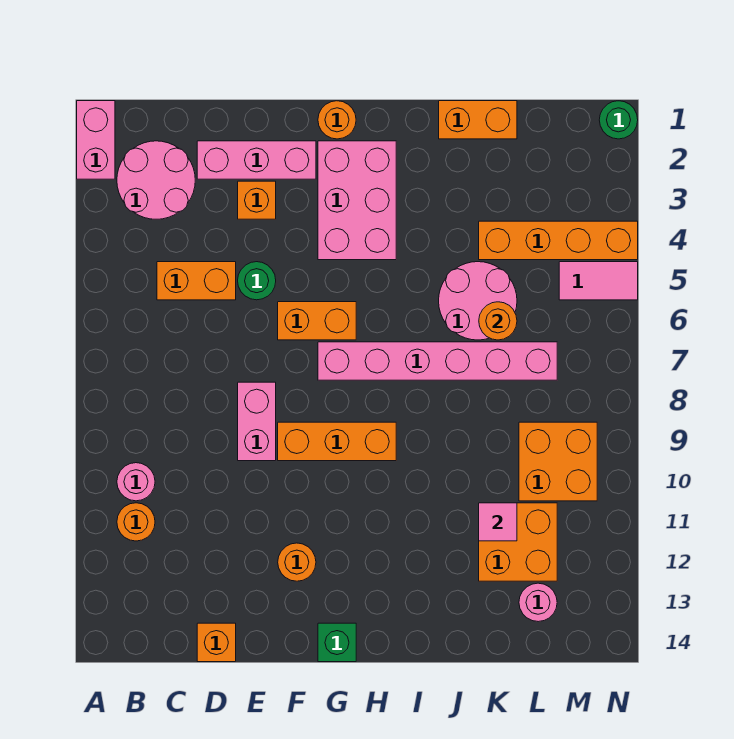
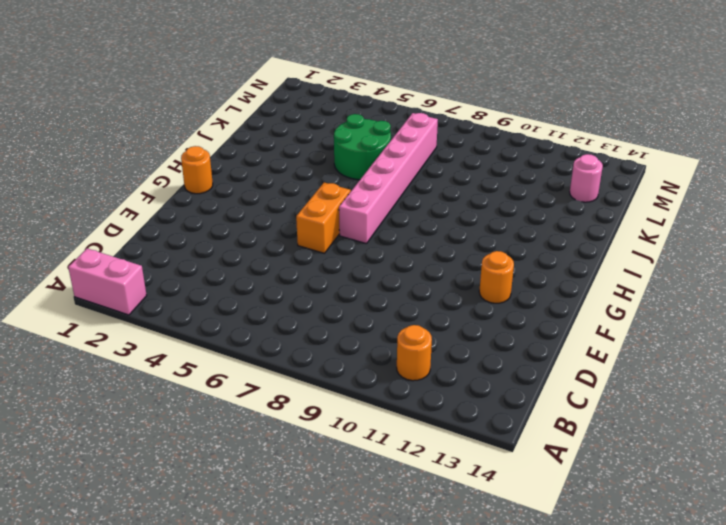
green 2x2 round brick [334,114,391,180] -> pink 2x2 round brick [439,262,517,340]
none -> pink 2x2 round brick [117,141,195,219]
none -> pink 1x1 round brick [117,463,155,501]
none -> orange 1x2 brick [157,262,236,300]

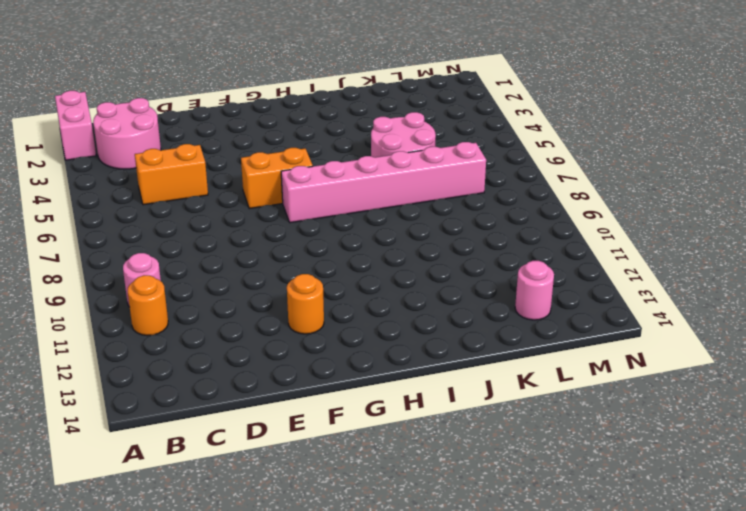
none -> pink 1x3 brick [197,141,316,179]
none -> orange 1x1 brick [197,623,236,662]
none -> orange 1x1 brick [238,181,276,219]

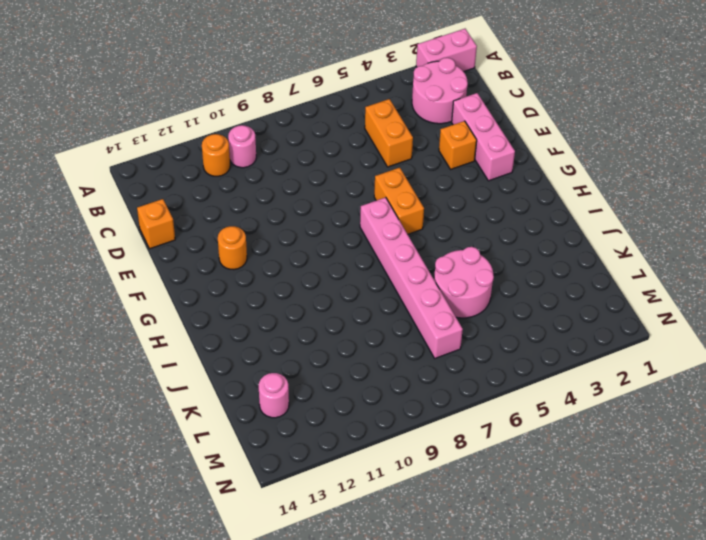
none -> green 1x1 round brick [238,262,276,300]
none -> pink 1x2 brick [238,382,276,461]
none -> orange 1x3 brick [278,422,396,461]

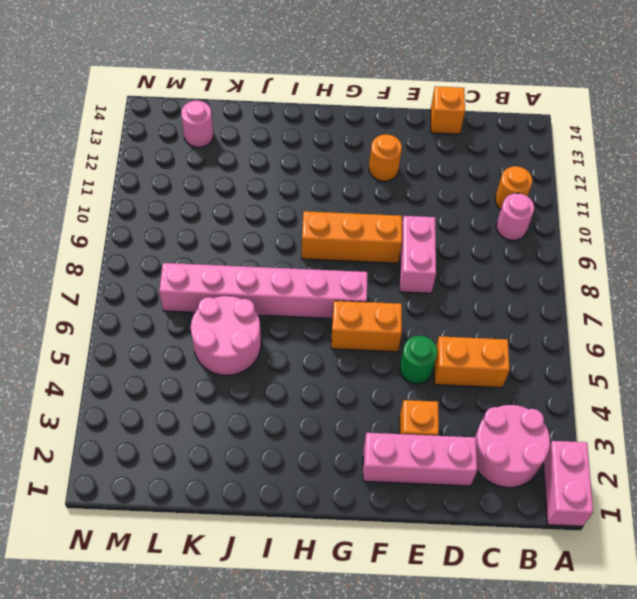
none -> orange 1x1 round brick [318,101,356,139]
none -> pink 2x3 brick [318,141,396,260]
none -> green 1x1 brick [318,623,356,662]

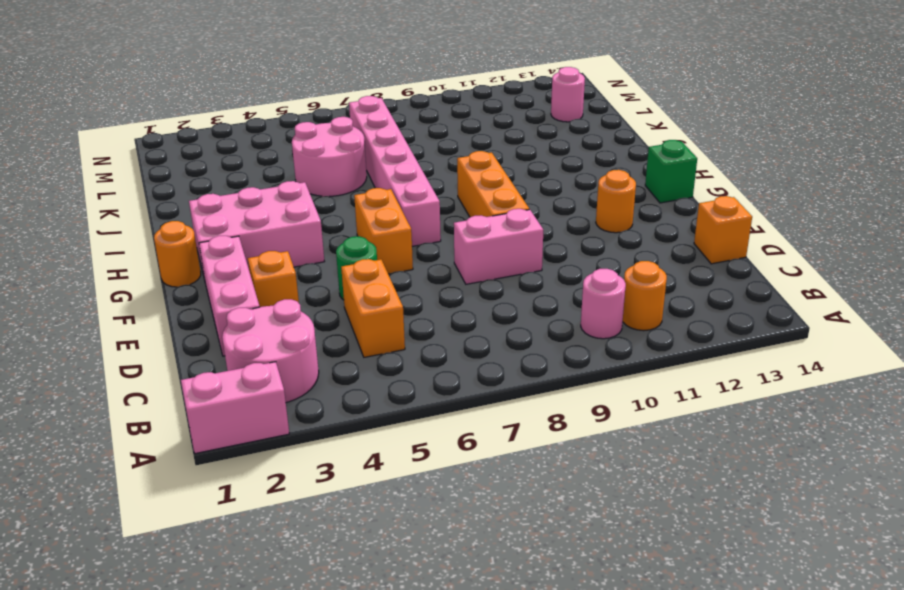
none -> orange 1x2 brick [439,101,517,139]
none -> orange 1x4 brick [479,221,638,260]
none -> orange 2x2 brick [479,503,557,581]

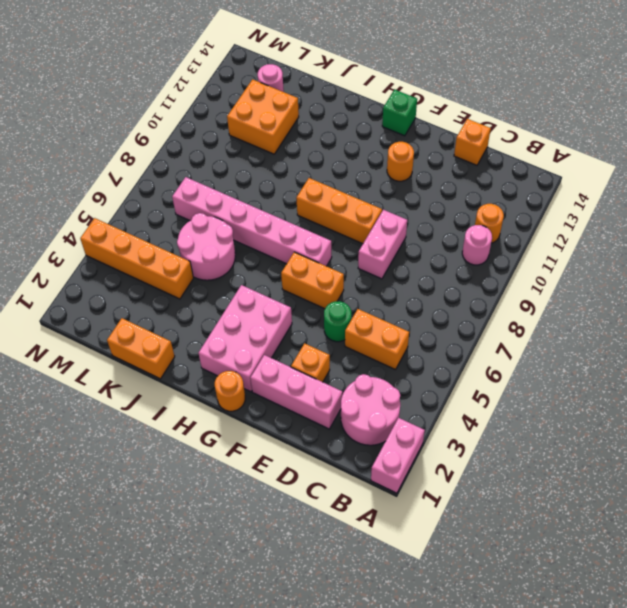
none -> orange 2x2 brick [519,422,597,501]
none -> pink 1x2 tile [559,262,638,300]
none -> green 1x1 round brick [599,101,638,139]

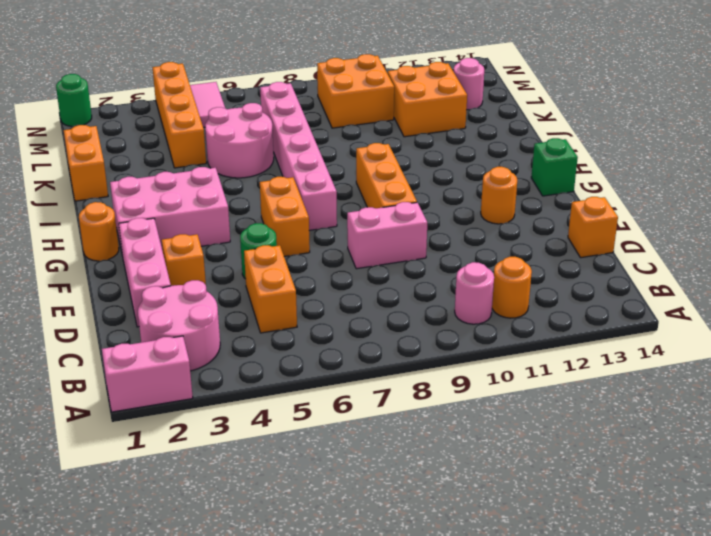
none -> orange 1x1 round brick [479,302,517,340]
none -> pink 1x1 tile [479,503,517,541]

